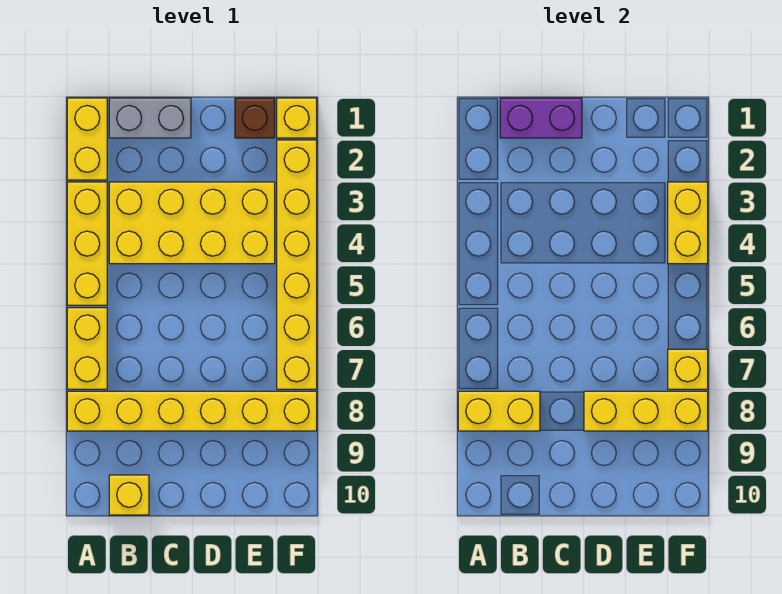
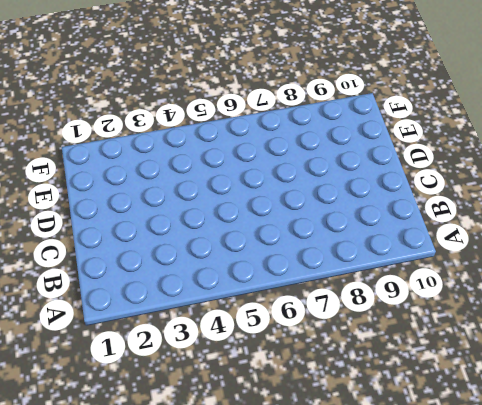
none -> yellow 1x2 brick [67,98,107,180]
none -> yellow 1x3 brick [67,182,107,305]
none -> yellow 1x2 brick [67,308,107,389]

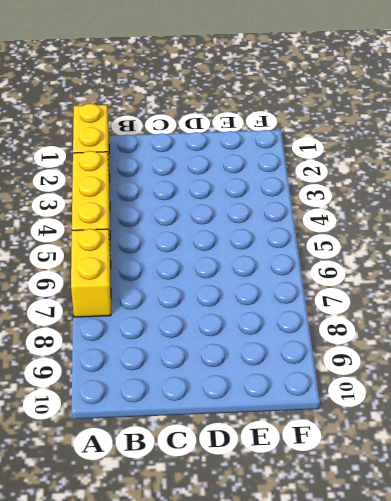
none -> yellow 1x6 brick [67,391,317,431]
none -> grey 1x2 brick [109,98,191,138]
none -> yellow 2x4 brick [109,182,275,264]

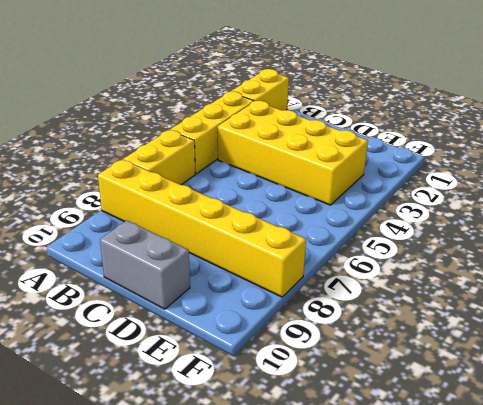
grey 1x2 brick [100,220,190,309] -> grey 1x2 brick moved to [109,98,191,138]
none -> yellow 1x1 brick [109,475,149,515]
none -> brown 1x1 brick [235,98,275,138]
none -> yellow 1x1 brick [277,98,317,138]

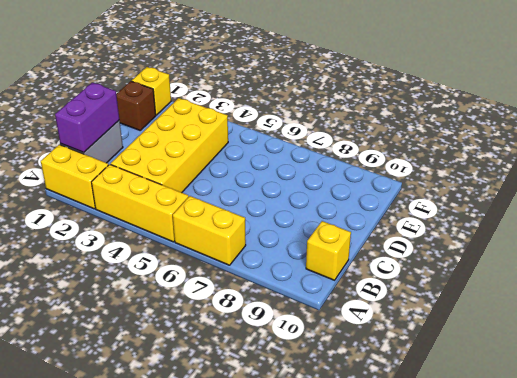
none -> yellow 1x6 brick [67,391,317,431]
none -> yellow 1x6 brick [277,140,317,389]
none -> yellow 1x2 brick [458,391,540,431]

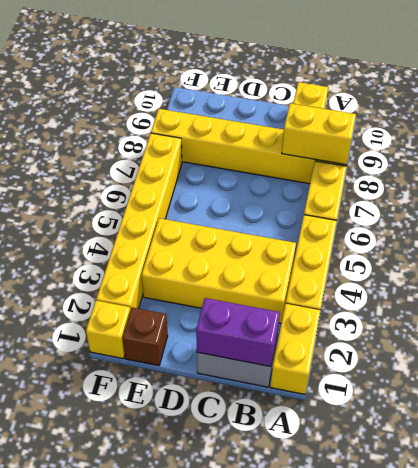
none -> yellow 1x3 brick [584,391,708,431]
none -> yellow 1x2 brick [668,182,708,264]
none -> yellow 1x1 brick [668,349,708,389]

